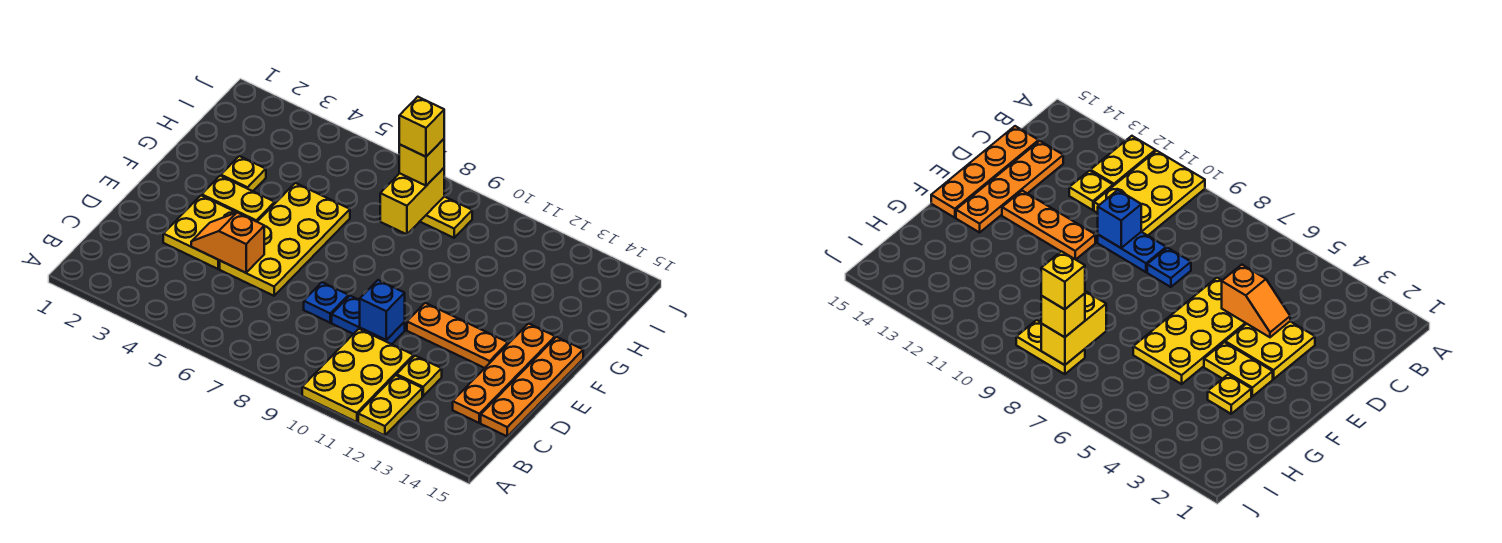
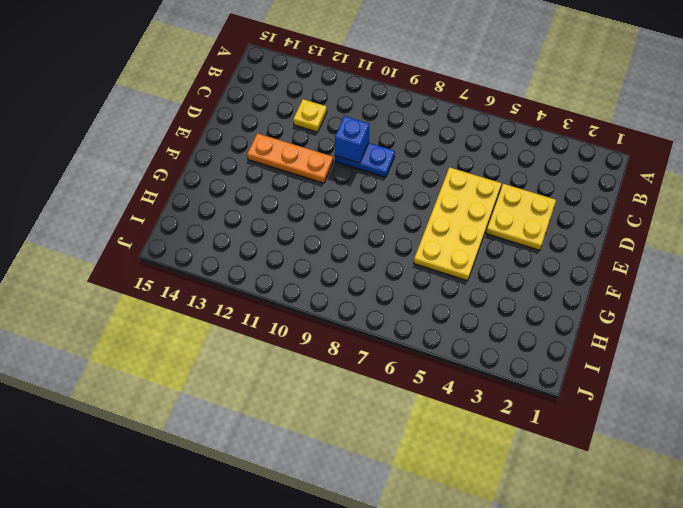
none -> yellow 2x3 plate [302,329,414,422]
none -> yellow 1x2 plate [358,375,422,435]
none -> orange 1x4 plate [453,324,555,423]

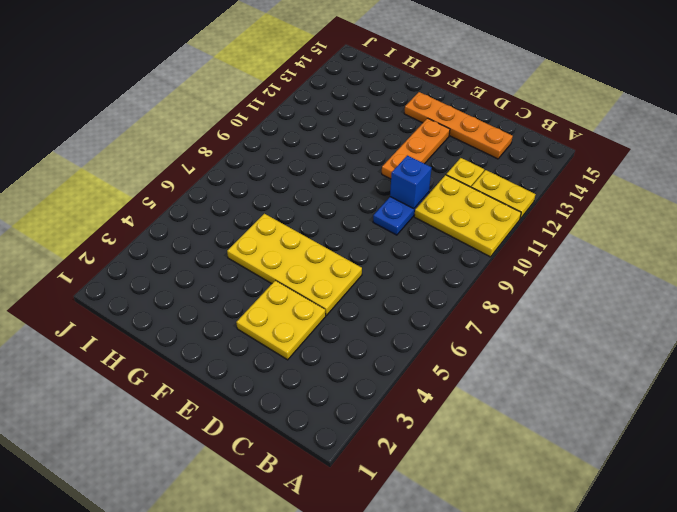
none -> orange 1x4 plate [481,337,583,436]
none -> blue 1x1 plate [304,282,349,323]
none -> yellow 1x2 plate [202,176,275,222]

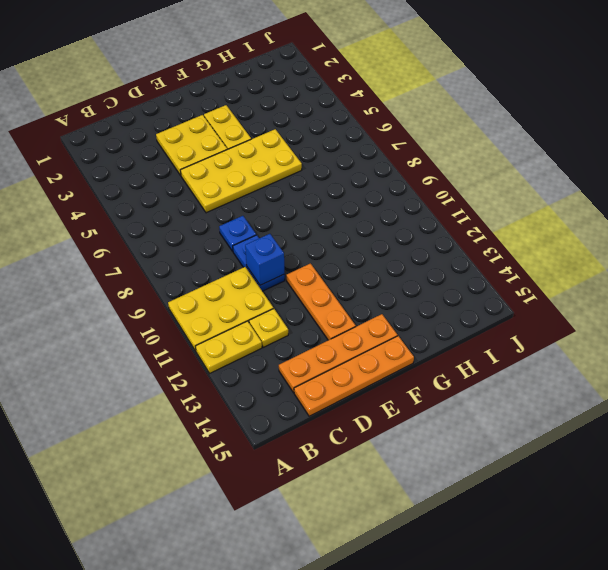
none -> yellow 1x1 plate [221,156,266,191]
none -> yellow 1x2 plate [420,197,472,238]
none -> orange 1x2 slope [191,213,264,273]

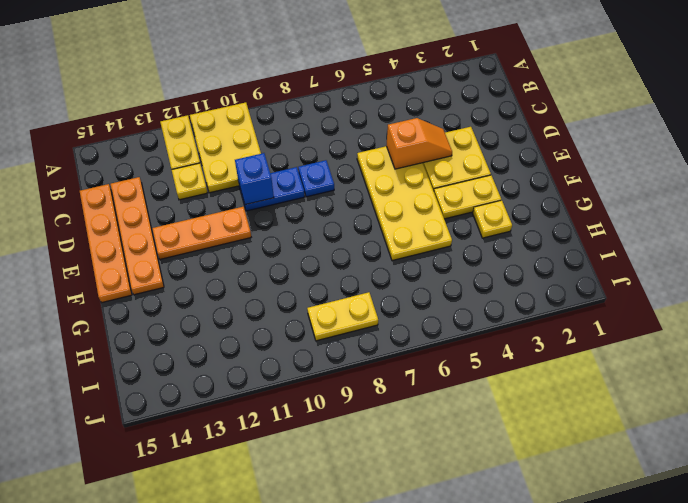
none -> yellow 1x2 brick [380,168,444,234]
none -> yellow 1x1 brick [399,139,444,186]
none -> yellow 1x1 brick [399,97,444,157]

